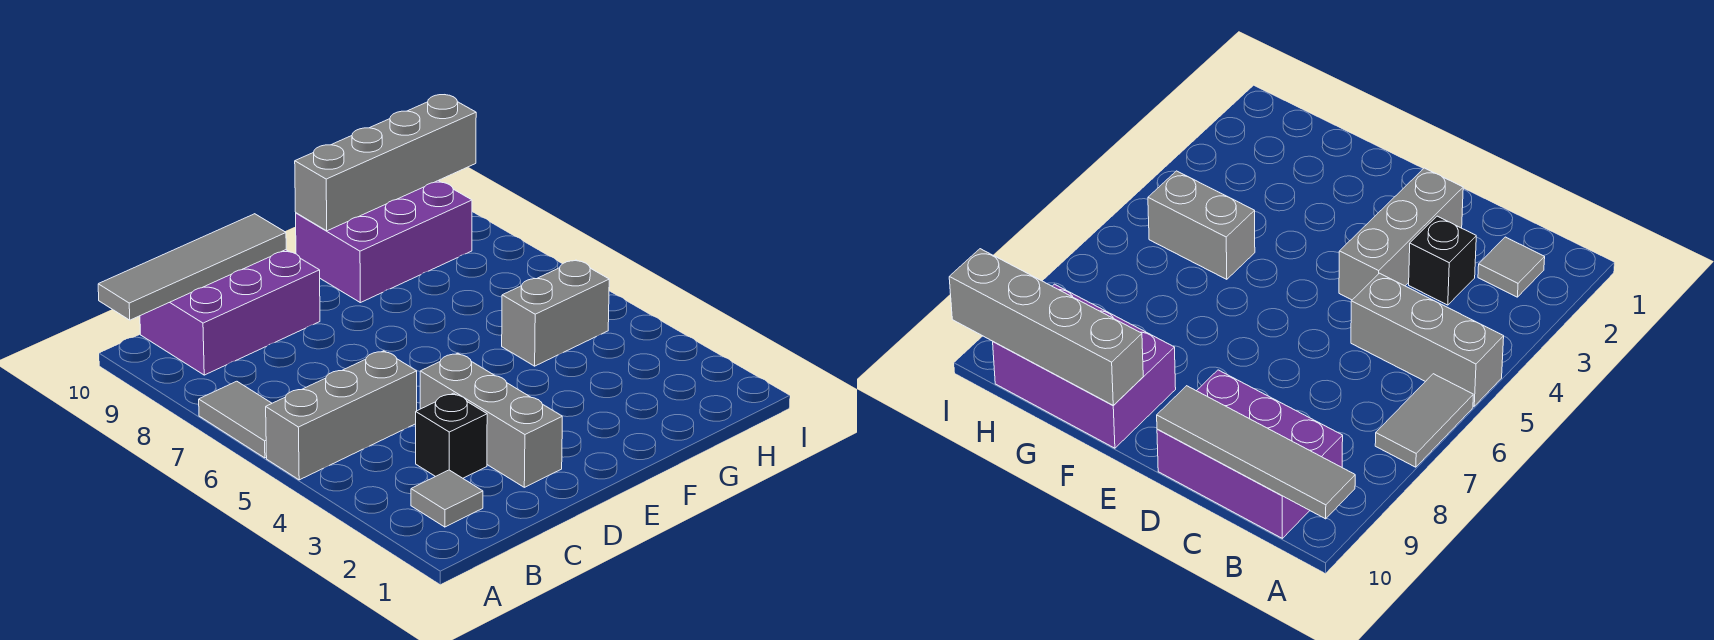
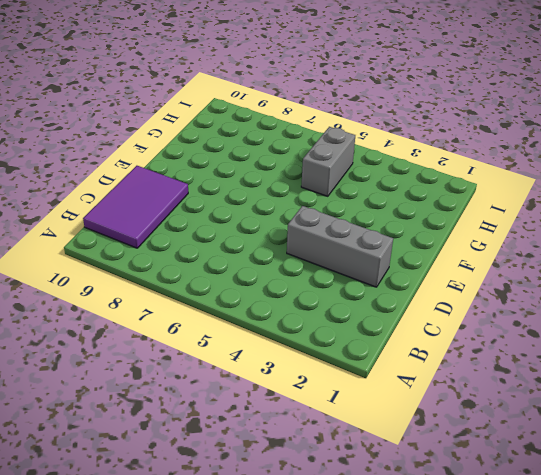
purple 2x3 tile [83,166,188,248] -> purple 2x3 brick [140,250,320,375]
none -> grey 1x3 brick [266,351,417,480]
none -> grey 1x2 tile [199,381,272,458]

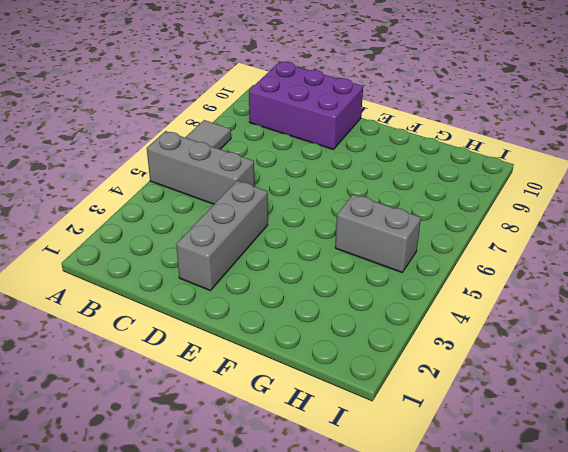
none -> grey 1x1 tile [411,470,483,527]
none -> black 1x1 brick [416,393,487,478]

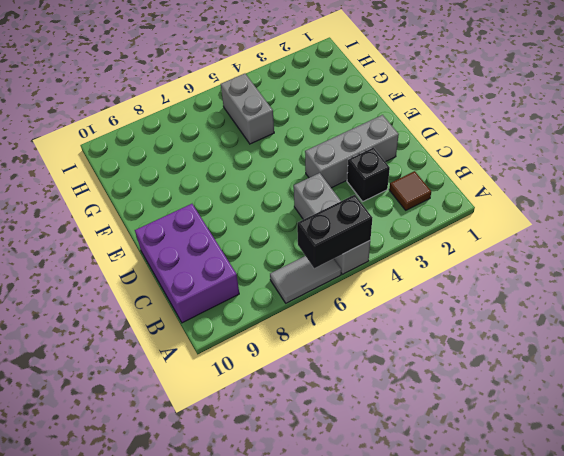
black 1x2 brick [297,195,372,268] -> none
brown 1x1 tile [389,171,431,210] -> grey 1x1 tile [411,470,483,527]
none -> purple 2x3 brick [296,181,472,303]
none -> grey 1x4 tile [98,214,286,320]

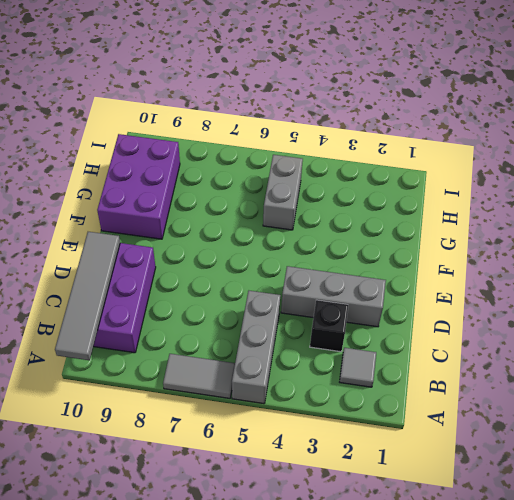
none -> grey 1x4 brick [295,95,476,231]

